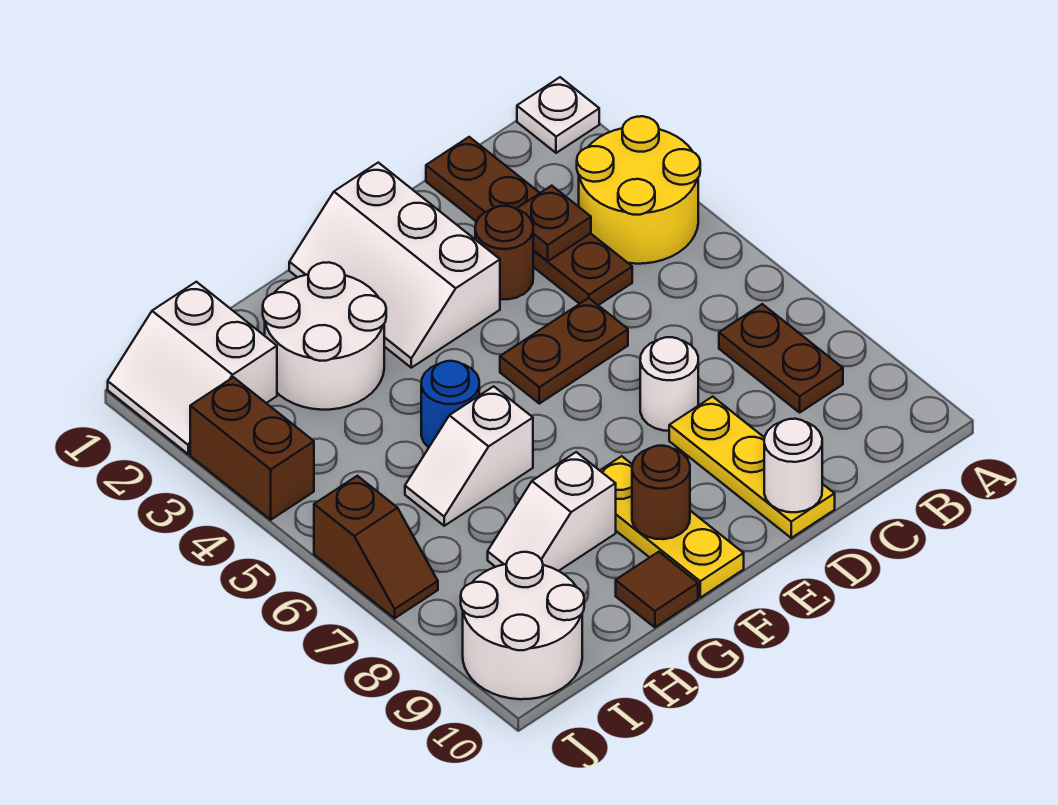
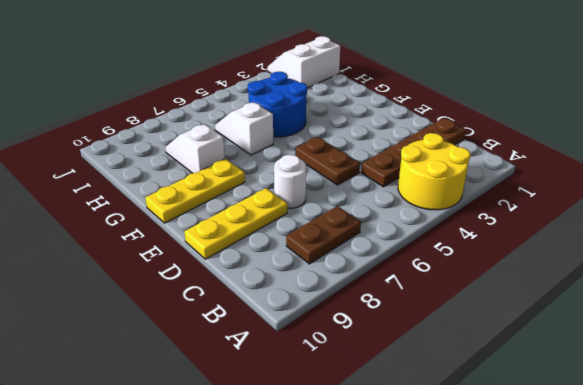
blue 2x2 round brick [248,72,307,137] -> blue 1x1 round brick [421,361,479,448]
none -> white 1x1 plate [517,77,599,153]
none -> brown 1x1 round brick [475,206,533,299]
none -> white 2x3 slope [289,163,500,368]

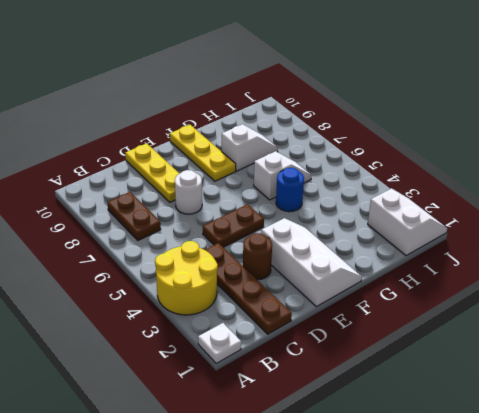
none -> white 2x2 round brick [263,262,386,410]
none -> brown 1x1 tile [616,552,698,627]
none -> white 2x2 round brick [461,552,584,699]

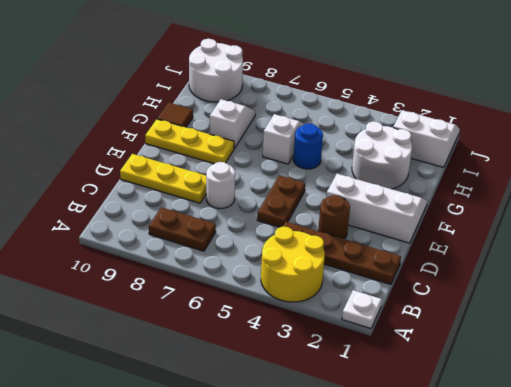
none -> brown 1x2 brick [190,377,314,520]
none -> brown 1x2 slope [314,476,438,618]
none -> brown 1x1 plate [517,186,591,261]

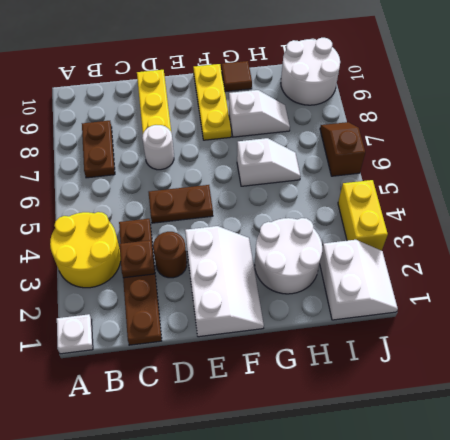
yellow 1x2 brick [338,180,388,251] -> brown 1x2 brick [190,377,314,520]
none -> blue 1x1 round brick [421,361,479,448]
none -> white 1x1 round brick [764,419,822,512]
none -> brown 1x1 round brick [632,446,690,539]

